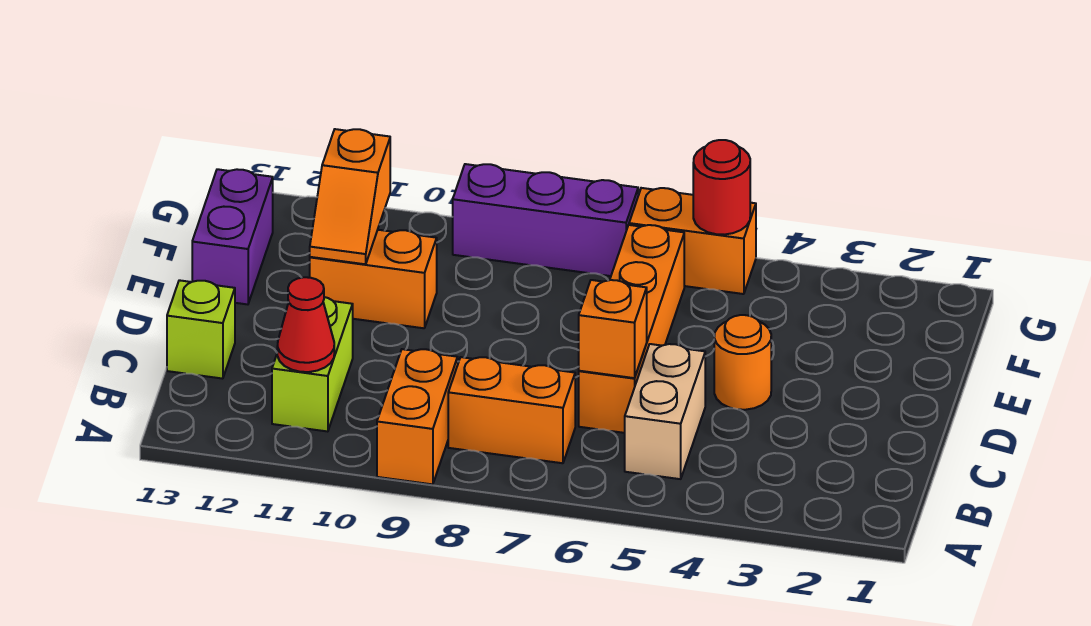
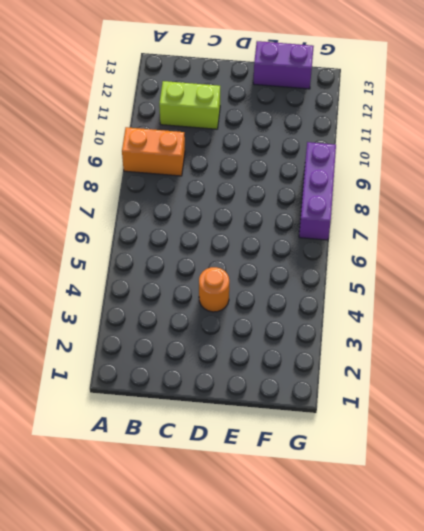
none -> tan 1x2 brick [625,344,705,479]
none -> orange 1x2 brick [448,357,575,463]
none -> orange 1x4 brick [579,225,684,433]

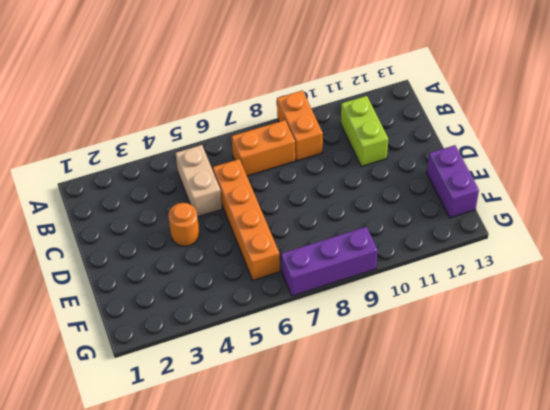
none -> lime 1x1 brick [167,280,235,379]
none -> orange 1x2 brick [310,230,437,328]
none -> orange 1x2 brick [629,188,756,294]

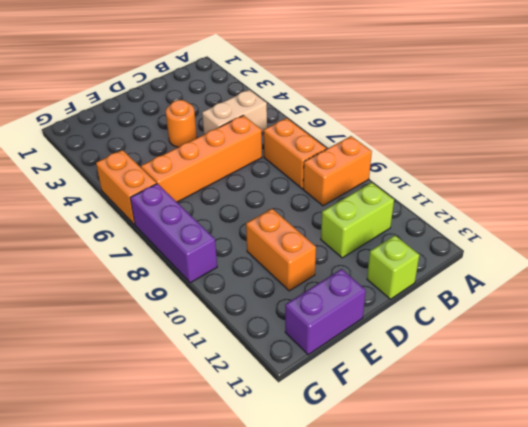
none -> red 1x1 cone [277,277,334,372]
none -> orange 1x1 brick [579,280,647,378]
none -> orange 1x2 slope [310,129,390,264]

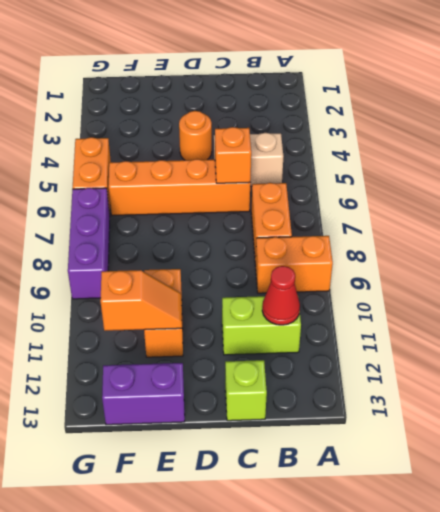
none -> red 1x1 round brick [693,140,750,235]

